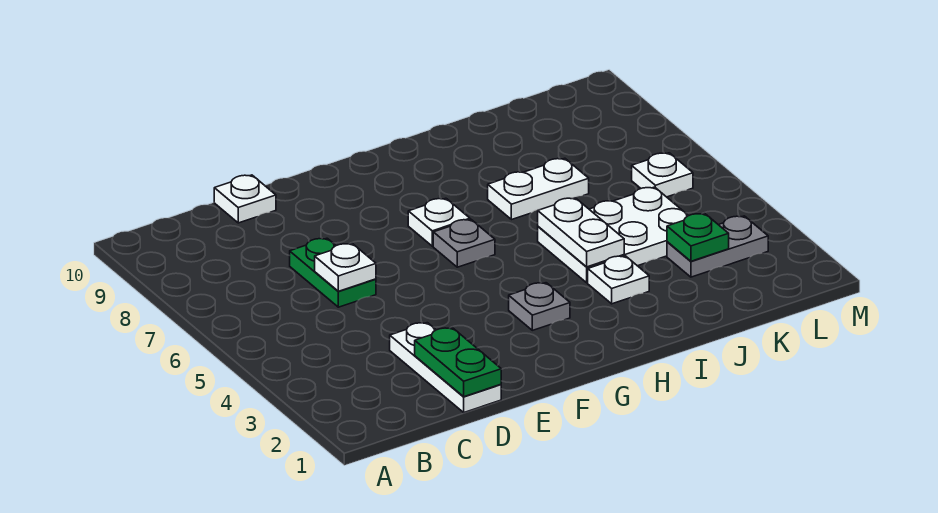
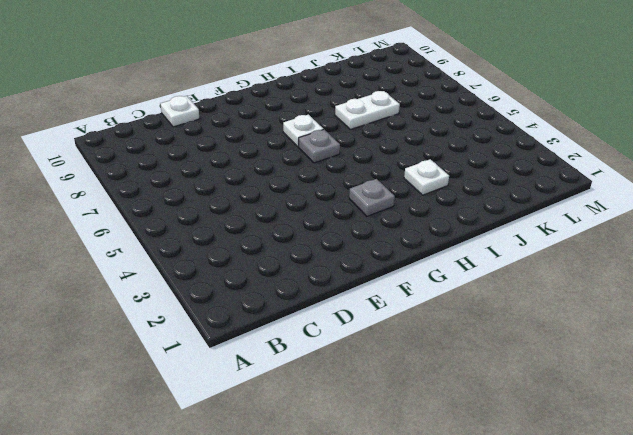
none -> white 1x3 plate [390,323,501,412]
none -> green 1x2 plate [290,238,376,307]
none -> white 2x3 plate [538,187,688,283]

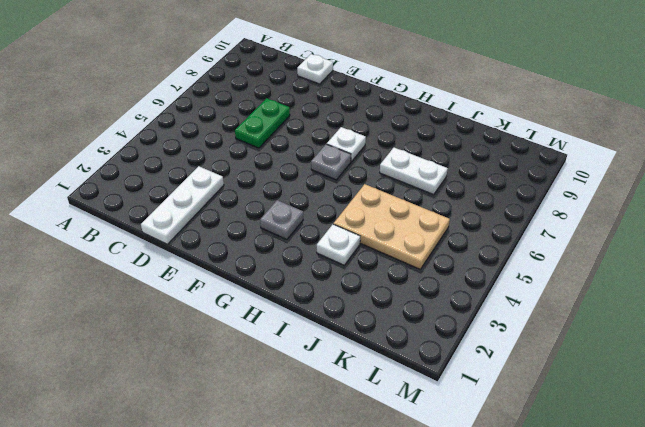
tan 2x3 plate [334,184,450,269] -> white 2x3 plate [538,187,688,283]
none -> grey 1x2 plate [667,216,768,277]
none -> white 1x1 plate [632,153,693,197]
none -> green 1x2 plate [415,328,501,397]

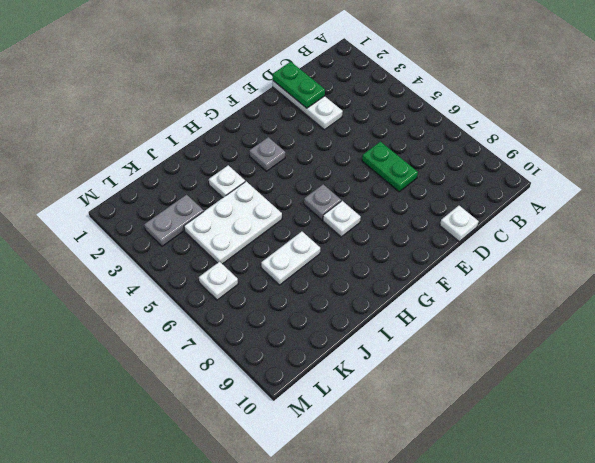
none -> white 1x1 plate [315,244,376,291]
none -> white 1x2 plate [538,198,624,267]
none -> green 1x1 plate [667,213,729,261]

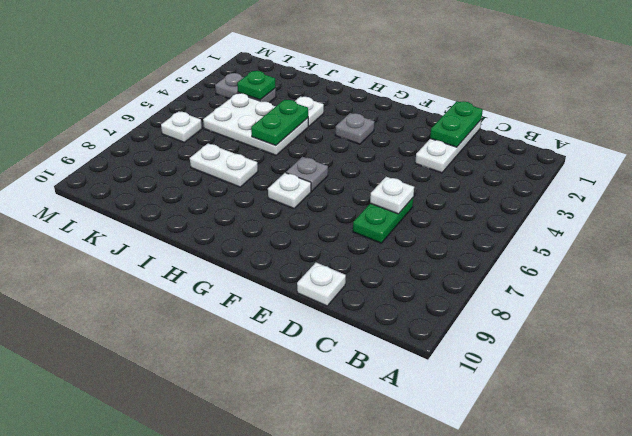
green 1x2 plate [251,100,308,146] -> white 1x2 plate [538,198,624,267]

